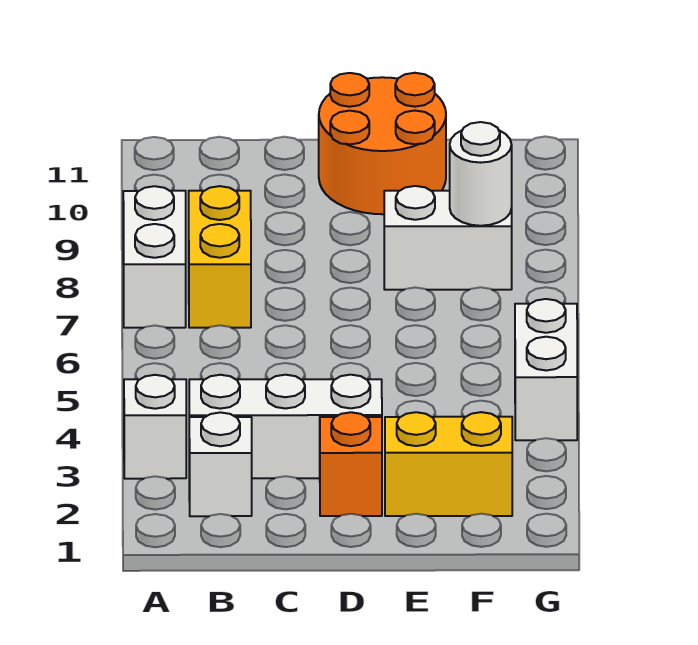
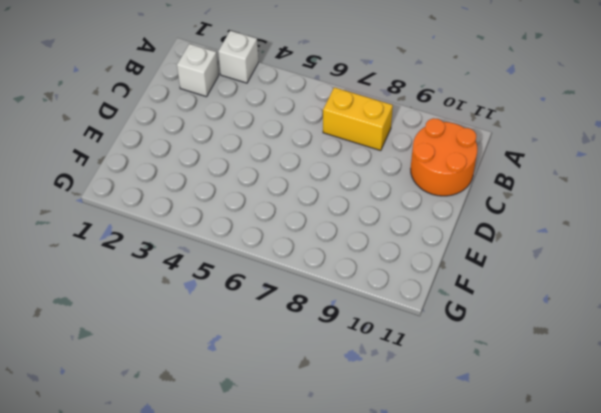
orange 2x2 round brick [411,118,477,196] -> orange 2x2 round brick moved to [319,73,446,214]
none -> white 1x2 brick [123,186,186,328]
none -> white 1x3 brick [189,375,382,478]

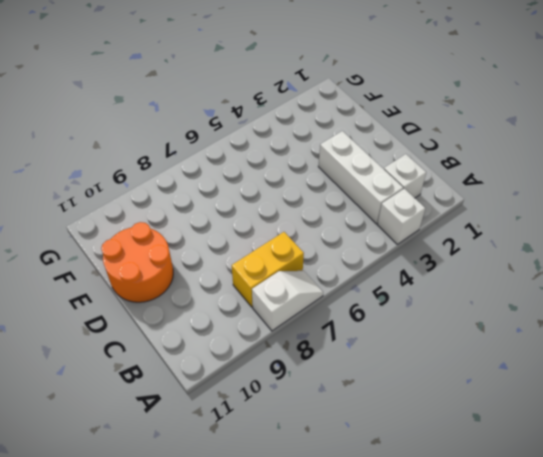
white 1x2 slope [252,271,323,331] -> white 1x2 brick [123,186,186,328]
none -> orange 1x1 brick [320,412,382,516]
none -> yellow 1x2 brick [385,412,512,516]

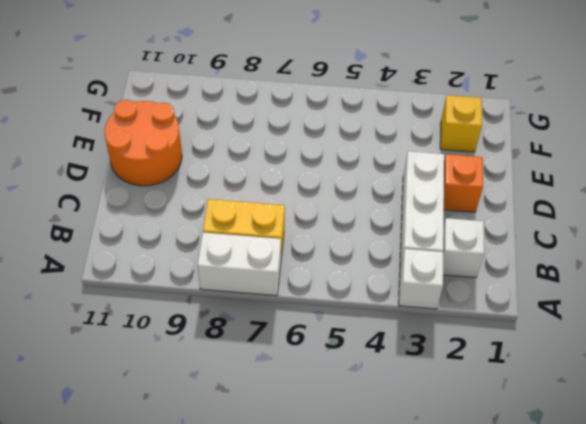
yellow 1x1 brick [440,95,482,152] -> yellow 1x2 brick [385,412,512,516]
none -> white 1x2 brick [384,186,512,290]
none -> white 1x2 brick [515,299,577,440]

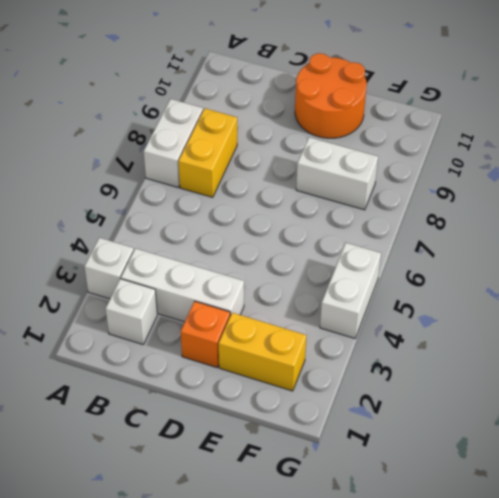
none -> white 1x1 round brick [450,122,512,226]

